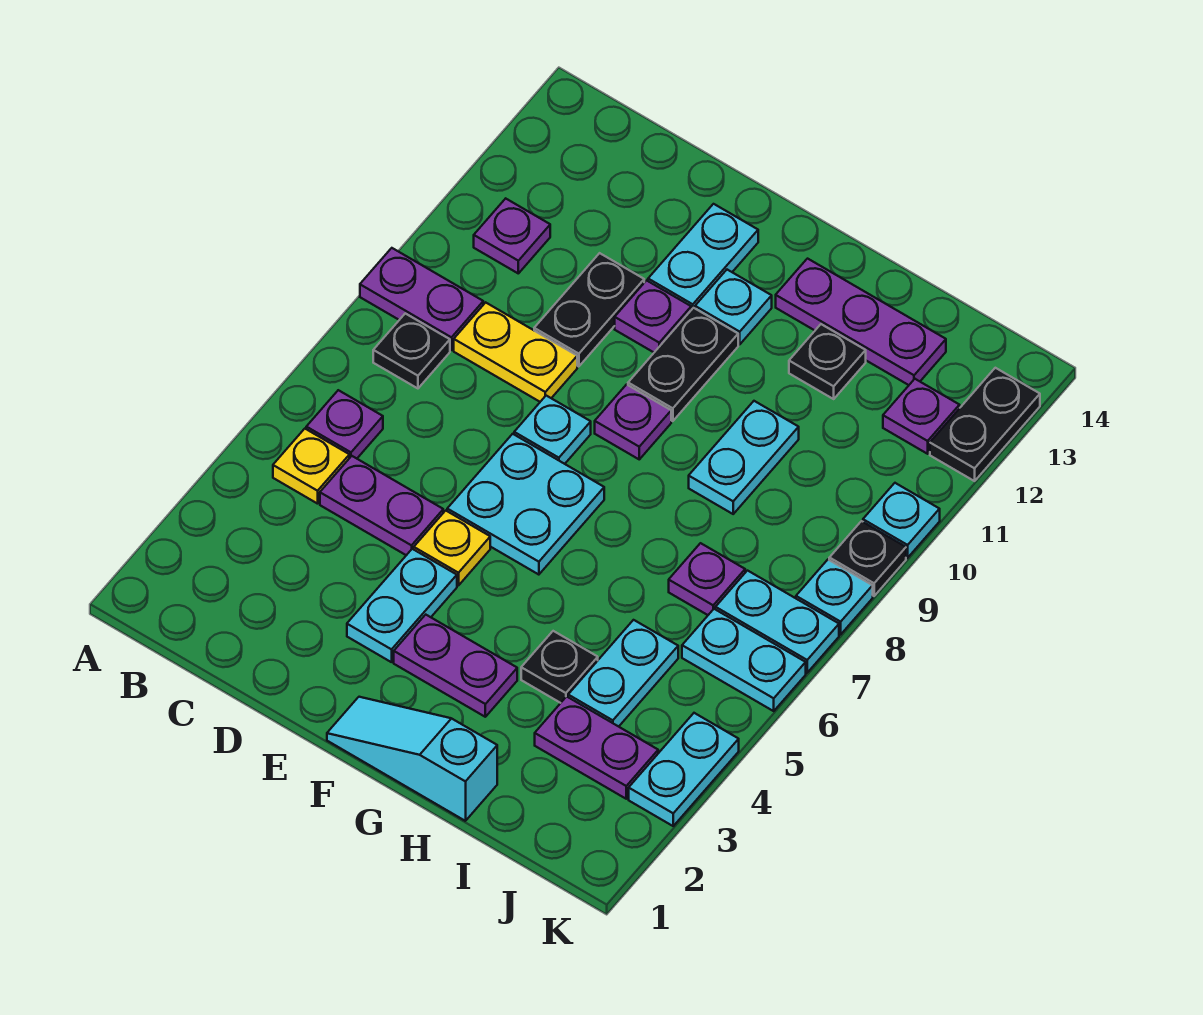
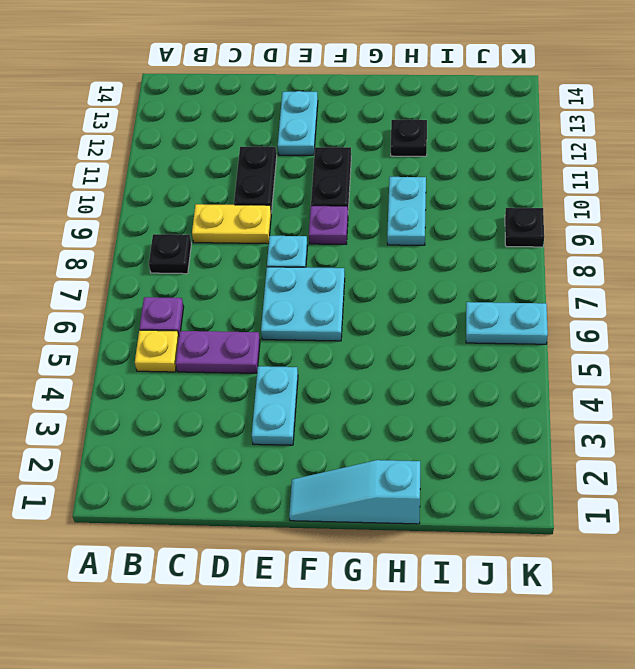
none -> purple 1x2 plate [360,248,483,350]
none -> purple 1x1 plate [474,199,550,273]
none -> yellow 1x1 plate [414,511,490,586]
none -> purple 1x1 plate [615,280,691,352]

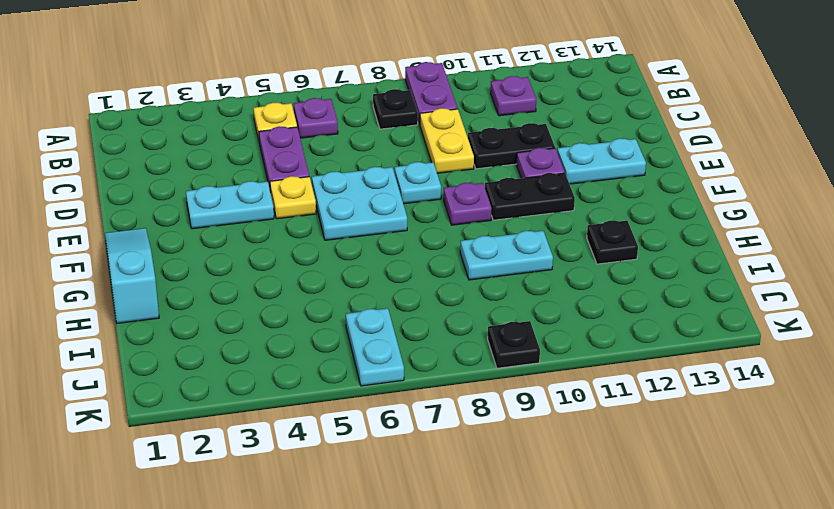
none -> purple 1x2 plate [394,615,517,717]
none -> cyan 1x1 plate [695,270,772,344]
none -> purple 1x3 plate [776,259,946,385]
none -> black 1x1 plate [521,631,598,703]

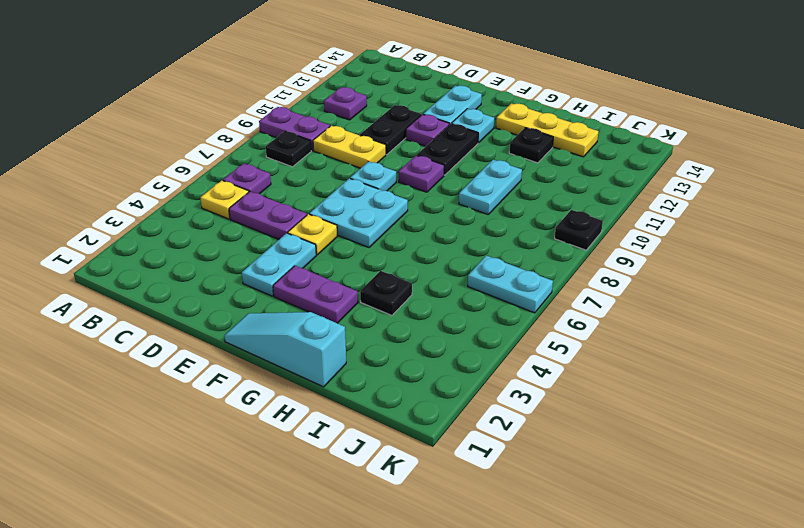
yellow 1x3 plate [496,103,599,157] -> purple 1x3 plate [776,259,946,385]
none -> purple 1x2 plate [535,697,658,799]
none -> cyan 1x2 plate [568,620,678,727]
none -> purple 1x1 plate [669,543,745,615]
none -> cyan 1x2 plate [716,571,839,673]

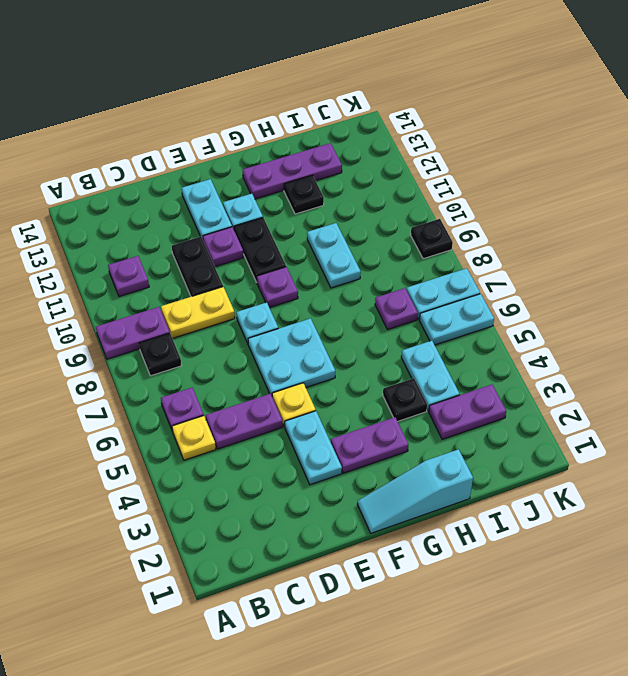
none -> purple 1x1 plate [883,379,960,454]
none -> cyan 1x2 plate [629,713,739,826]
none -> cyan 1x1 plate [796,560,873,634]
none -> cyan 1x1 plate [863,483,940,558]

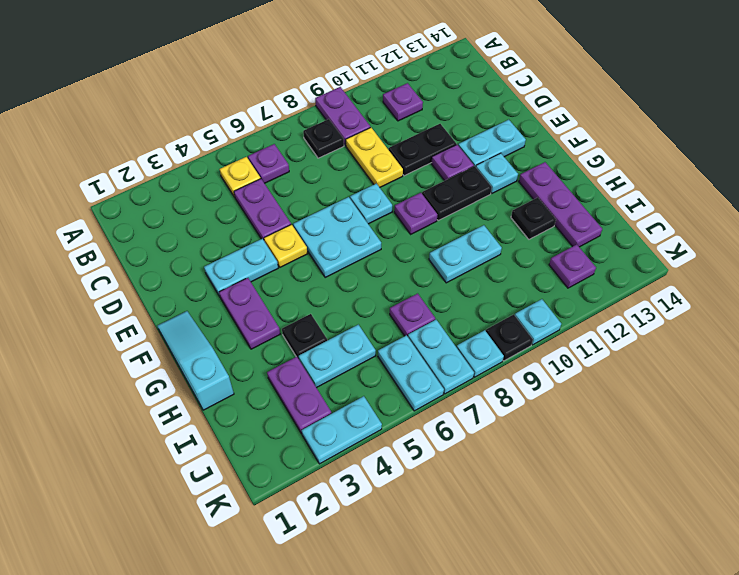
none -> black 1x2 plate [930,368,1040,481]

